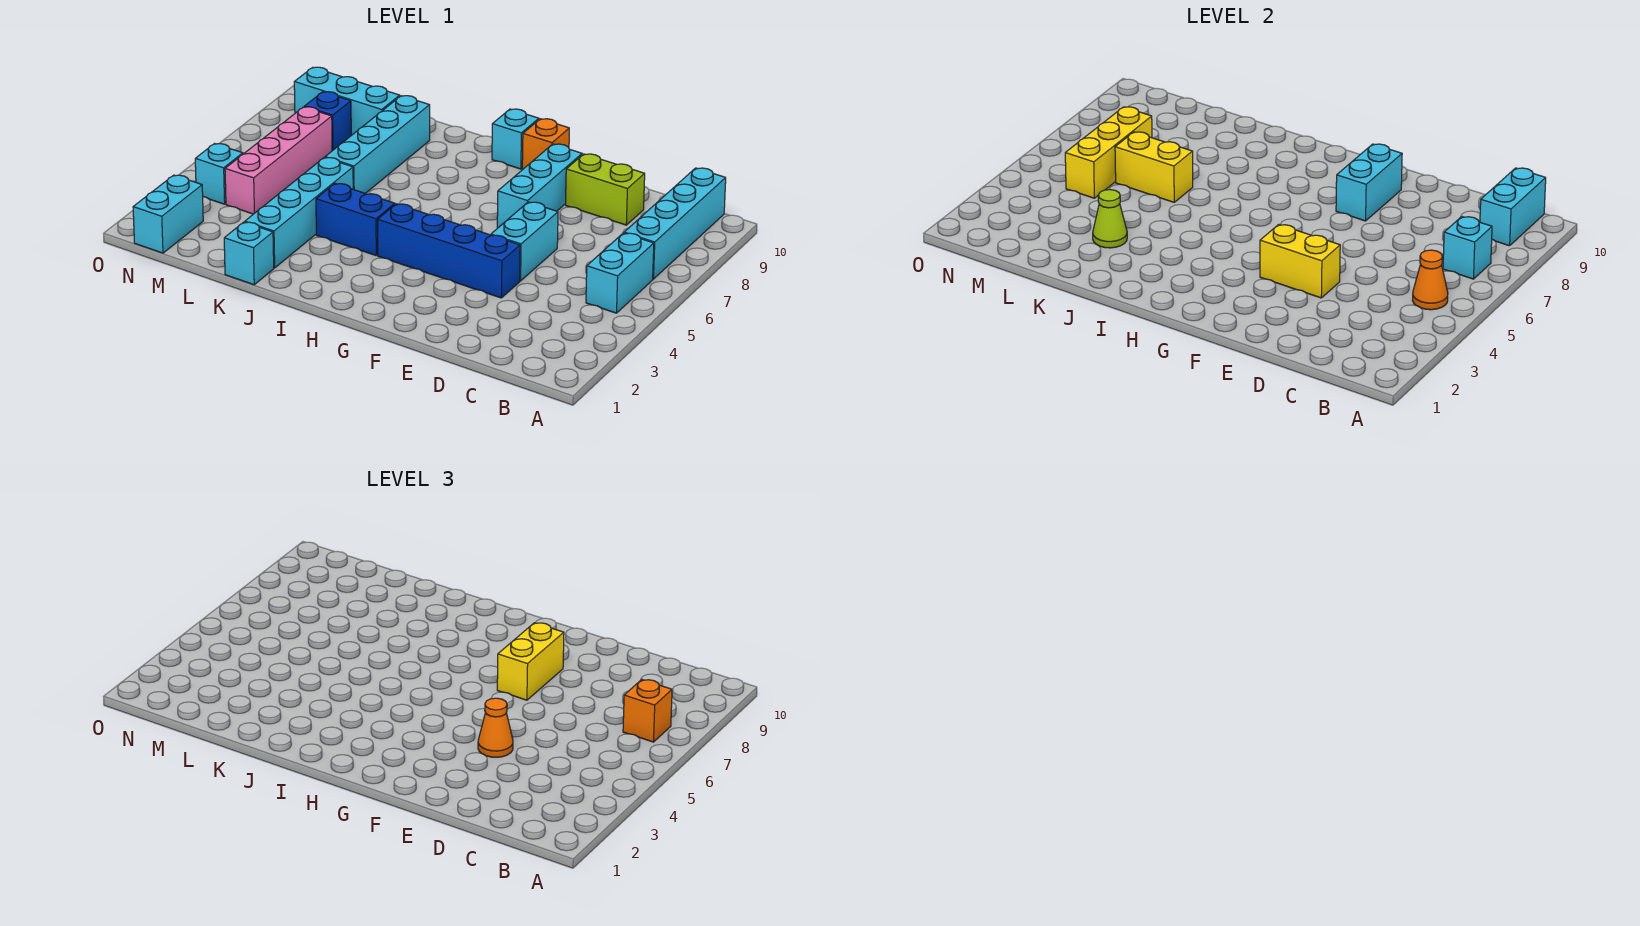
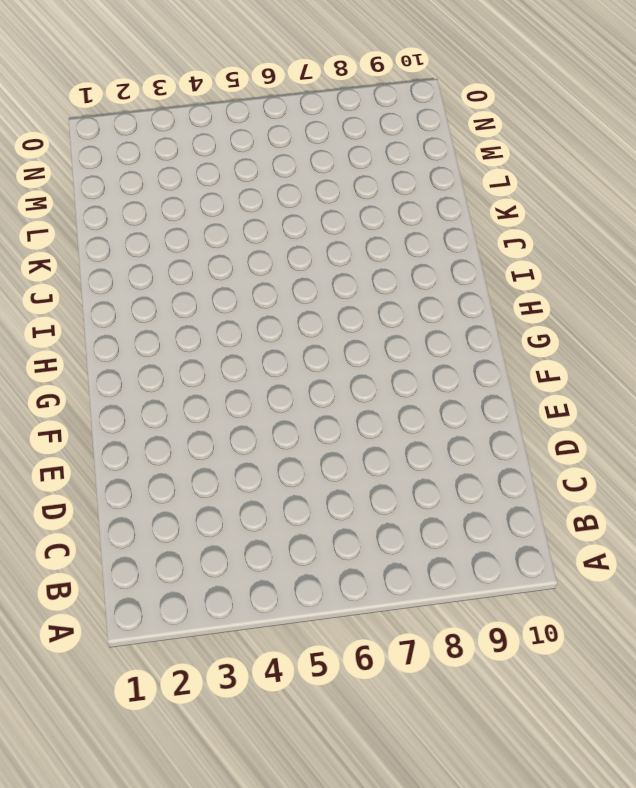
none -> cyan 1x2 brick [586,233,654,313]
none -> cyan 1x4 brick [624,168,726,279]
none -> lime 1x2 brick [566,154,645,225]

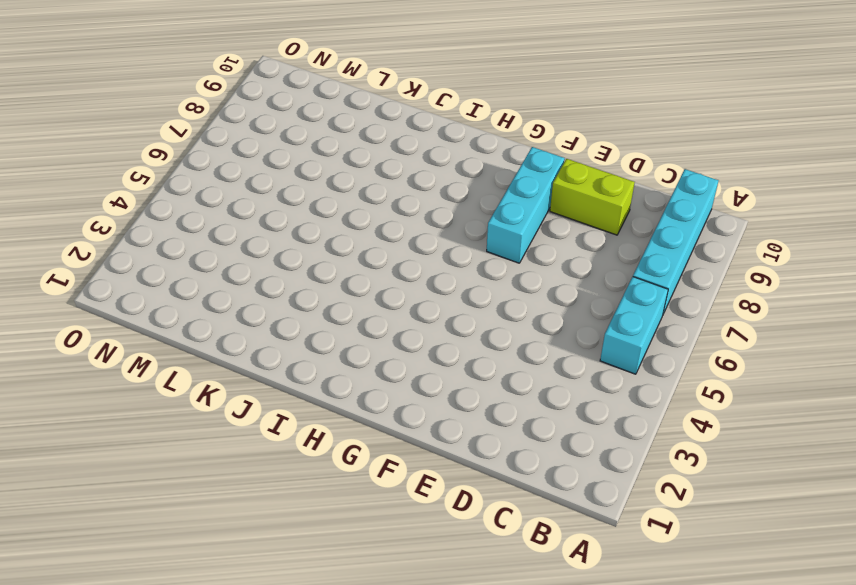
none -> blue 1x4 brick [378,204,520,298]
none -> cyan 1x2 brick [491,202,558,281]
none -> orange 1x1 brick [522,119,569,170]

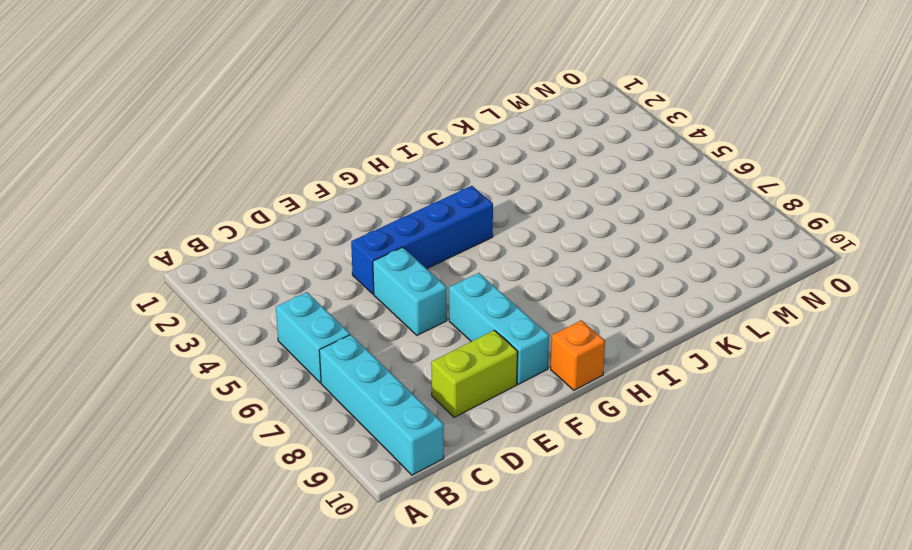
none -> cyan 1x1 brick [492,109,539,169]
none -> blue 1x2 brick [316,184,395,255]
none -> cyan 1x1 brick [224,222,274,285]

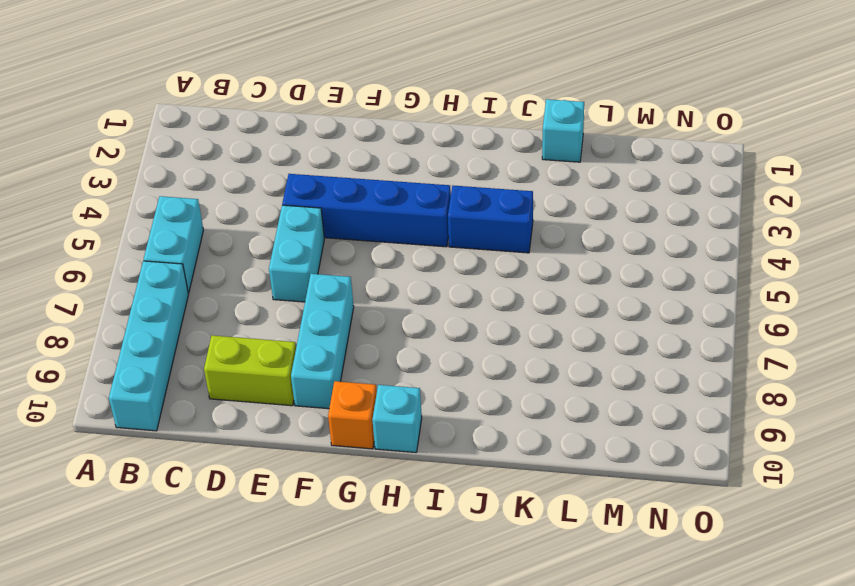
none -> cyan 1x4 brick [245,157,353,268]
none -> cyan 1x4 brick [325,96,430,193]
none -> cyan 1x3 brick [294,67,400,135]

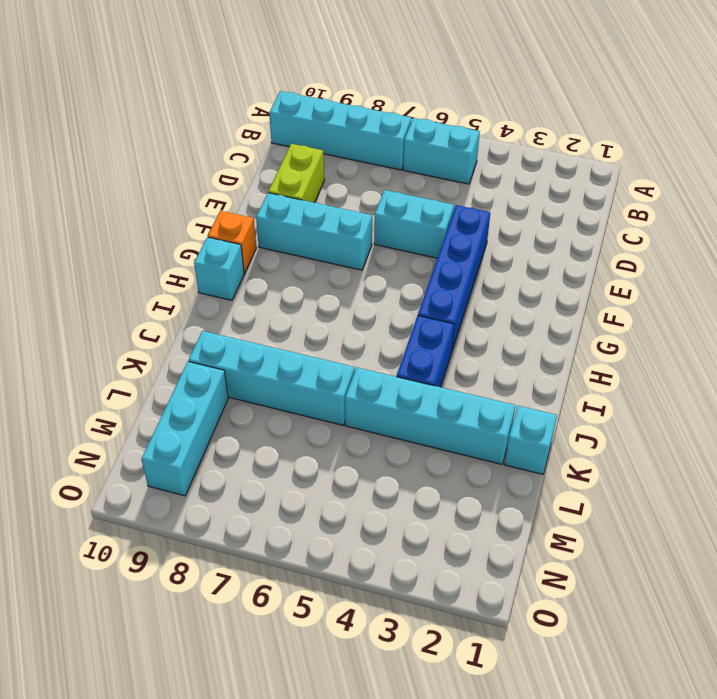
none -> pink 1x4 brick [225,107,332,214]
none -> blue 1x1 brick [304,92,351,151]
none -> cyan 1x2 brick [133,175,203,253]

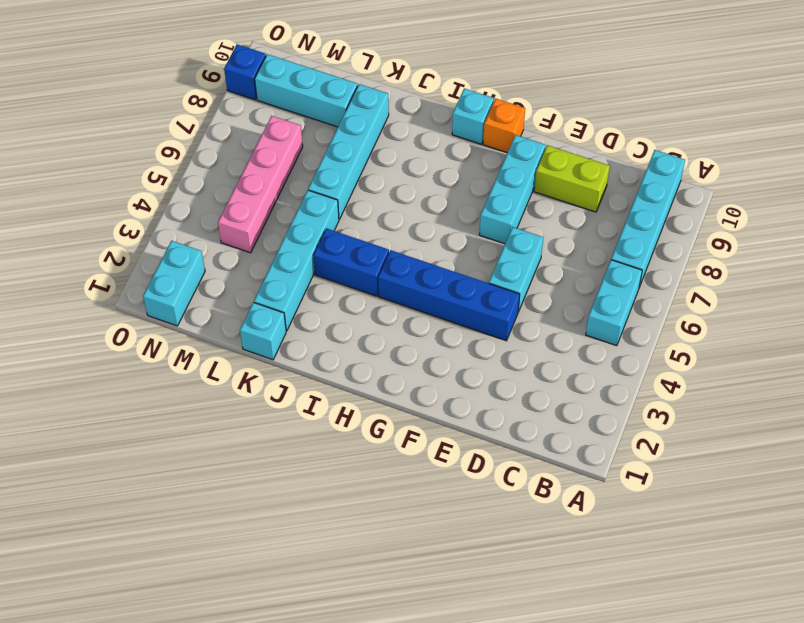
blue 1x1 brick [224,44,266,100] -> blue 1x1 brick moved to [304,92,351,151]
none -> cyan 1x1 brick [195,144,243,204]
none -> orange 1x1 cone [1412,250,1448,310]
none -> cyan 1x1 brick [1443,217,1492,279]

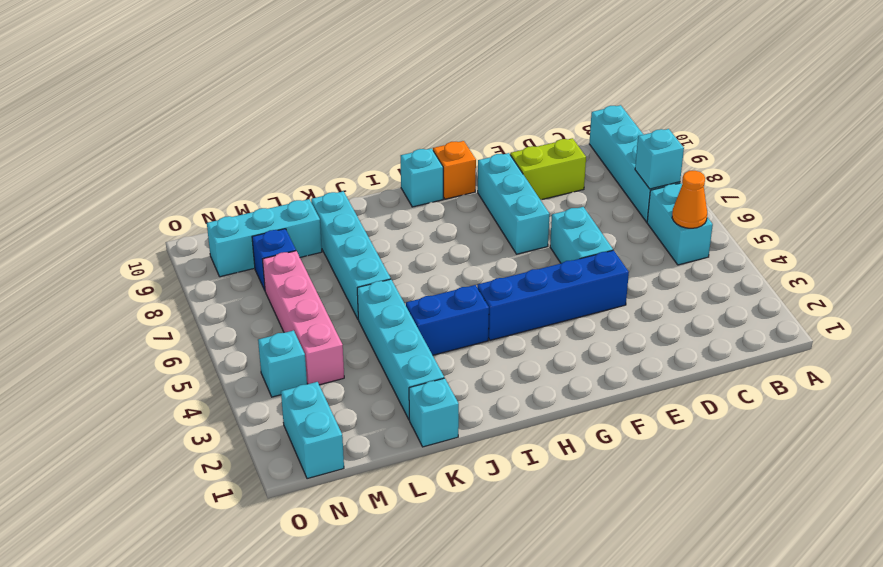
none -> cyan 1x2 brick [1480,168,1546,246]
none -> yellow 1x2 brick [1260,224,1340,298]
none -> cyan 1x2 brick [1336,144,1402,221]

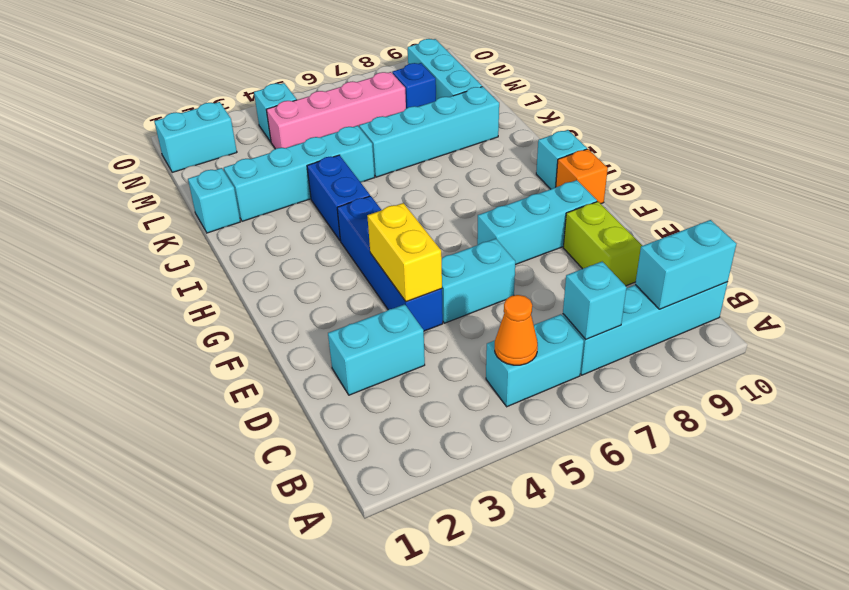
cyan 1x2 brick [328,304,425,395] -> cyan 1x2 brick moved to [1336,144,1402,221]
none -> lime 1x1 cone [1093,190,1127,248]
none -> yellow 1x2 brick [1115,132,1193,202]
none -> yellow 1x3 brick [1065,107,1152,198]

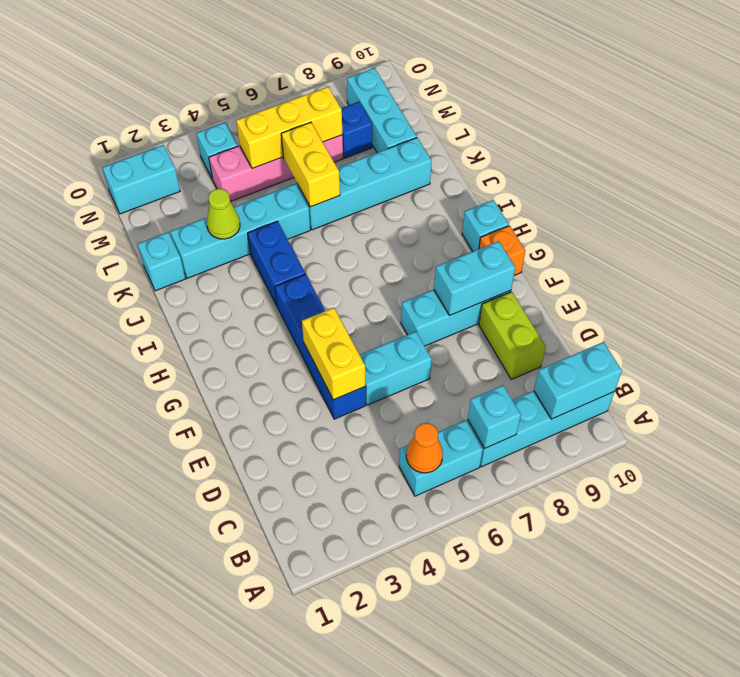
none -> orange 1x1 brick [623,680,672,742]
none -> orange 1x1 cone [478,698,513,757]
none -> yellow 1x2 brick [497,623,564,700]

